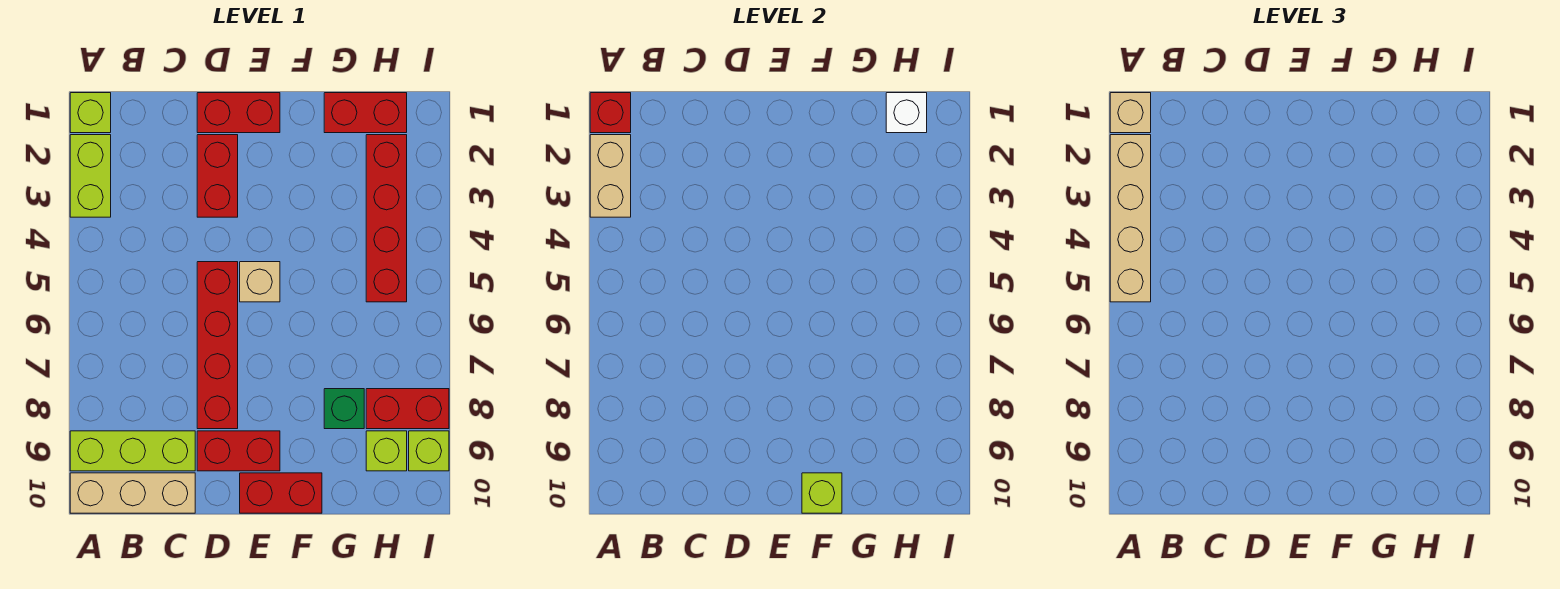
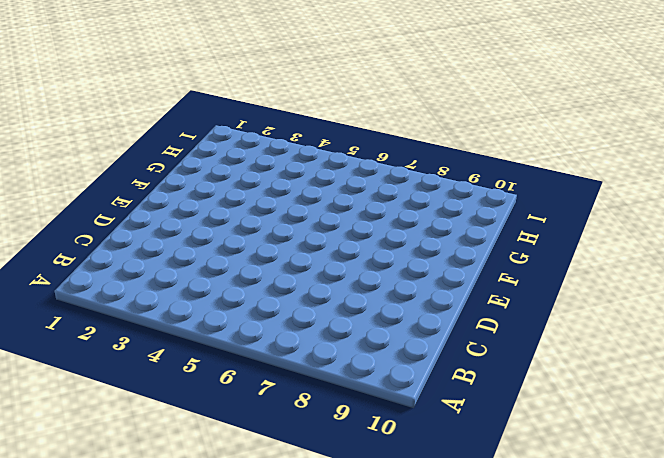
none -> lime 1x1 brick [70,93,111,133]
none -> lime 1x2 brick [70,135,111,217]
none -> lime 1x3 brick [70,431,195,471]

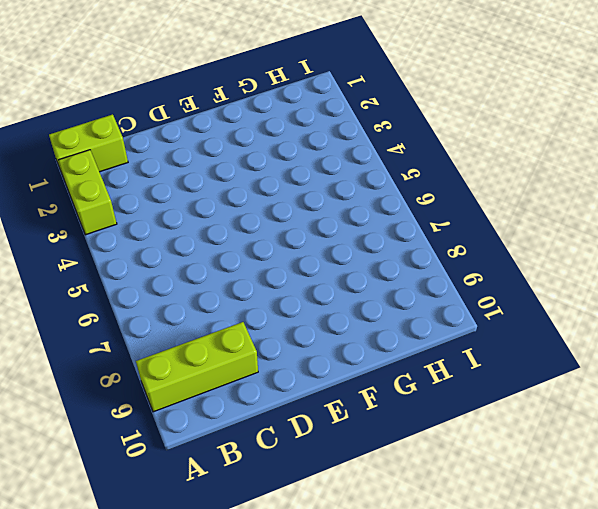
lime 1x2 brick [49,114,128,178] -> lime 1x1 brick [70,93,111,133]
none -> tan 1x3 brick [70,473,195,513]
none -> red 1x2 brick [197,93,280,133]
none -> red 1x2 brick [197,135,238,217]

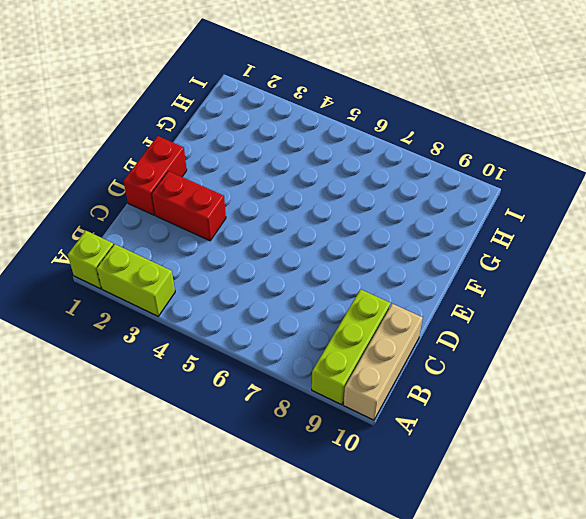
none -> red 1x4 brick [197,262,238,429]
none -> red 1x2 brick [197,431,280,471]
none -> tan 1x1 brick [240,262,280,302]

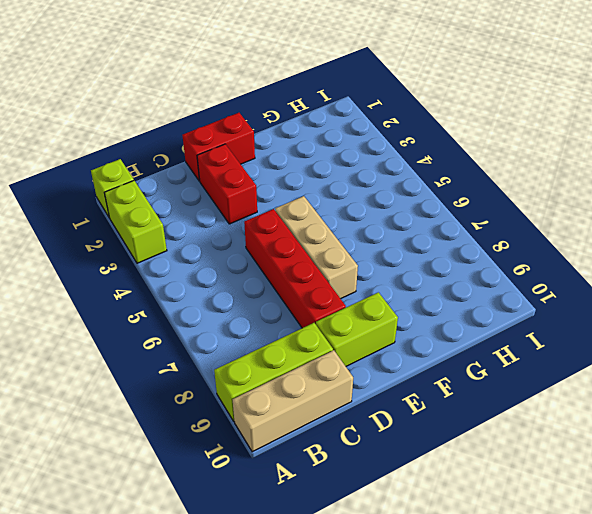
lime 1x2 brick [316,292,398,366] -> red 1x2 brick [197,431,280,471]
tan 1x3 brick [275,196,358,299] -> tan 1x1 brick [240,262,280,302]
none -> red 1x2 brick [240,473,322,513]
none -> red 1x2 brick [324,93,407,133]
none -> green 1x1 brick [324,389,364,429]

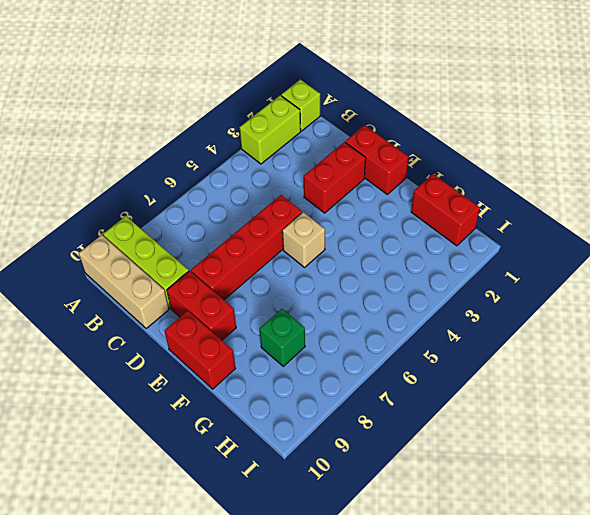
none -> red 1x4 brick [366,135,407,302]
none -> red 1x2 brick [366,389,449,429]
none -> lime 1x1 brick [366,431,407,471]

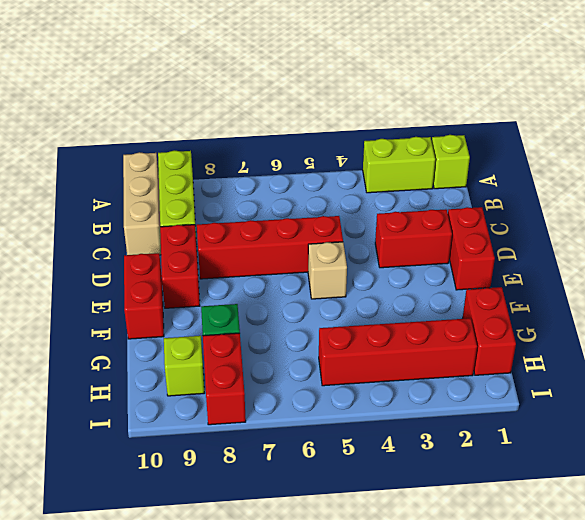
none -> lime 1x1 brick [409,431,449,471]
none -> red 1x1 brick [590,93,631,133]
none -> tan 1x2 brick [590,135,631,217]

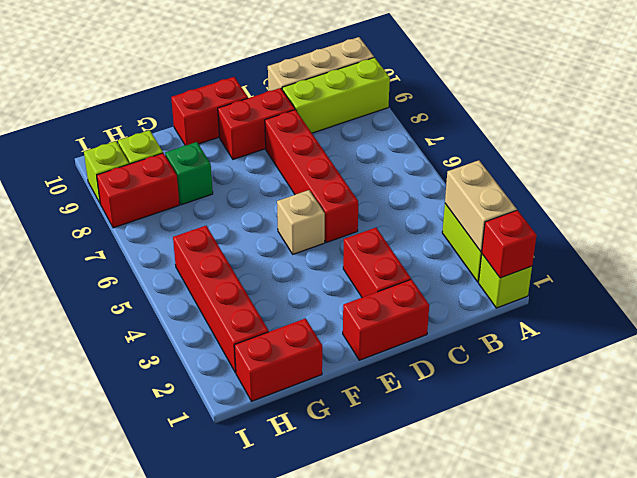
none -> lime 1x1 brick [802,473,842,513]
none -> white 1x1 brick [886,93,927,133]
none -> tan 1x1 brick [1110,93,1151,133]

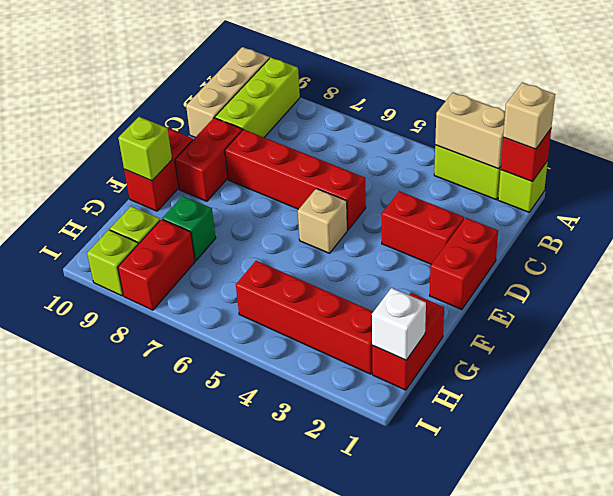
none -> tan 1x4 brick [1110,135,1151,302]

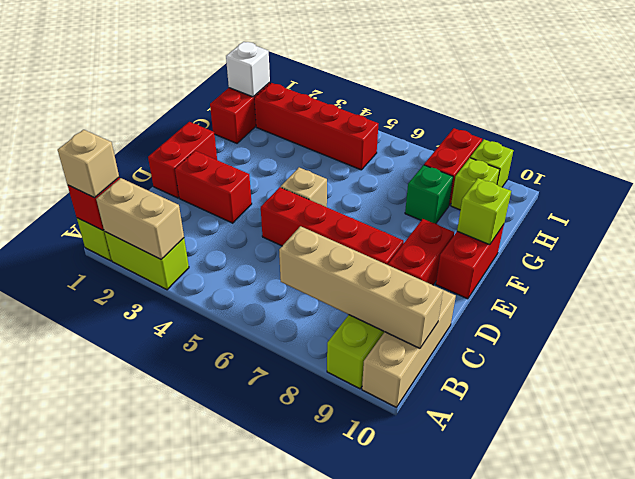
tan 1x4 brick [279,226,443,348] -> tan 1x4 brick moved to [1110,135,1151,302]

